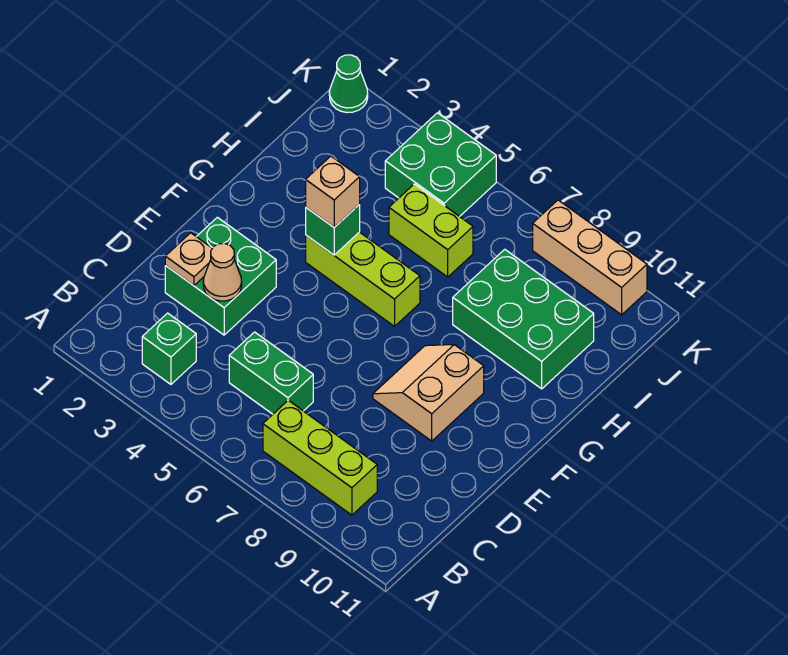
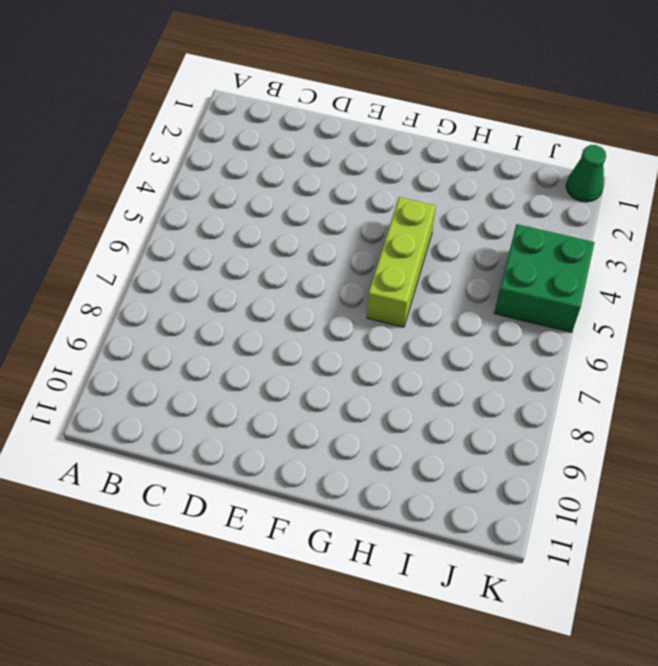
none -> green 1x1 brick [142,313,196,384]
none -> lime 1x3 brick [263,400,377,515]
none -> green 1x2 brick [229,332,313,414]

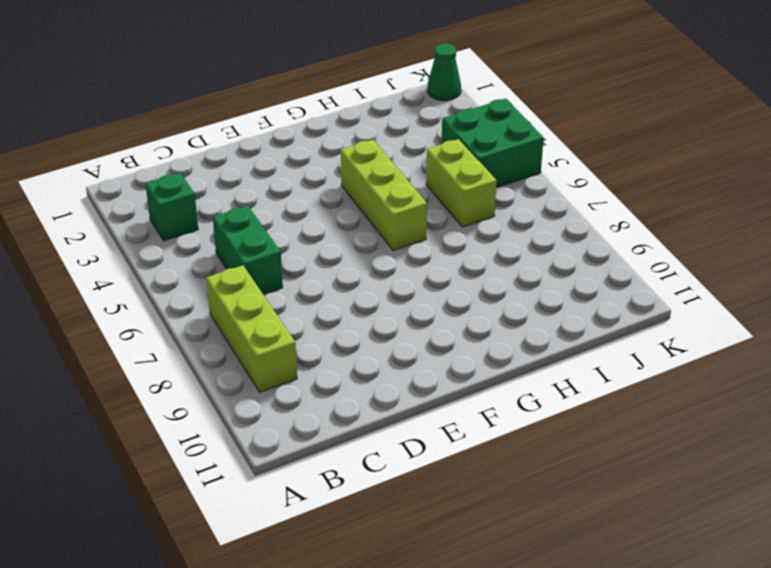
none -> green 2x2 brick [165,217,276,335]
none -> tan 2x2 slope [373,344,484,441]
none -> green 2x3 brick [453,249,594,389]

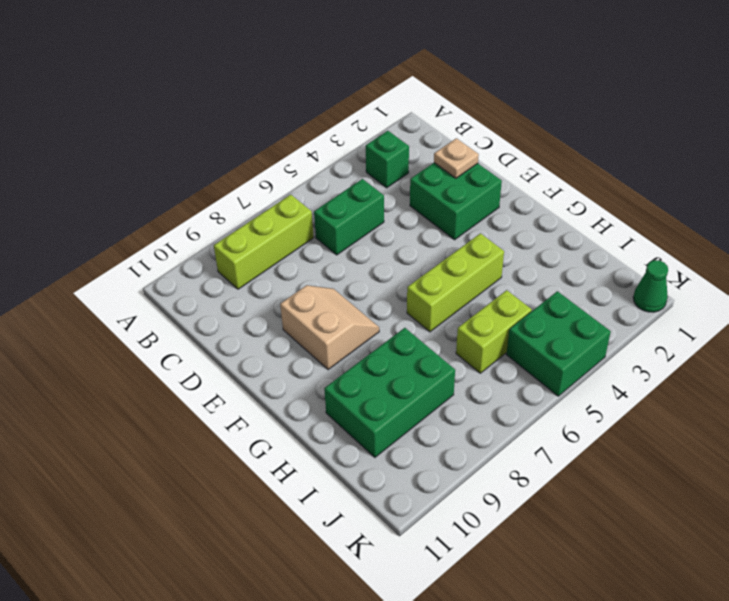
none -> tan 1x3 brick [533,200,647,315]
none -> tan 1x1 cone [203,243,242,301]
none -> green 1x1 brick [306,204,360,255]

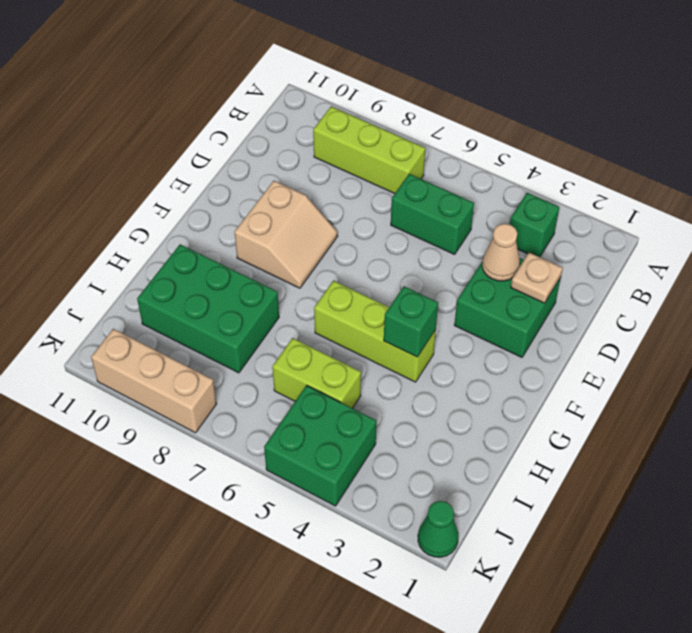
none -> tan 1x1 brick [306,156,360,227]

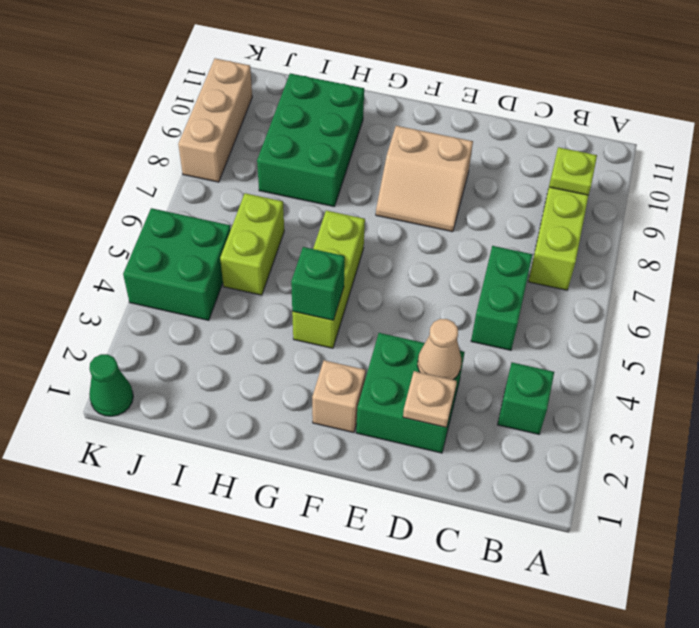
lime 1x1 plate [549,147,597,195] -> none
tan 1x1 brick [312,360,366,433] -> tan 1x1 brick moved to [306,156,360,227]

